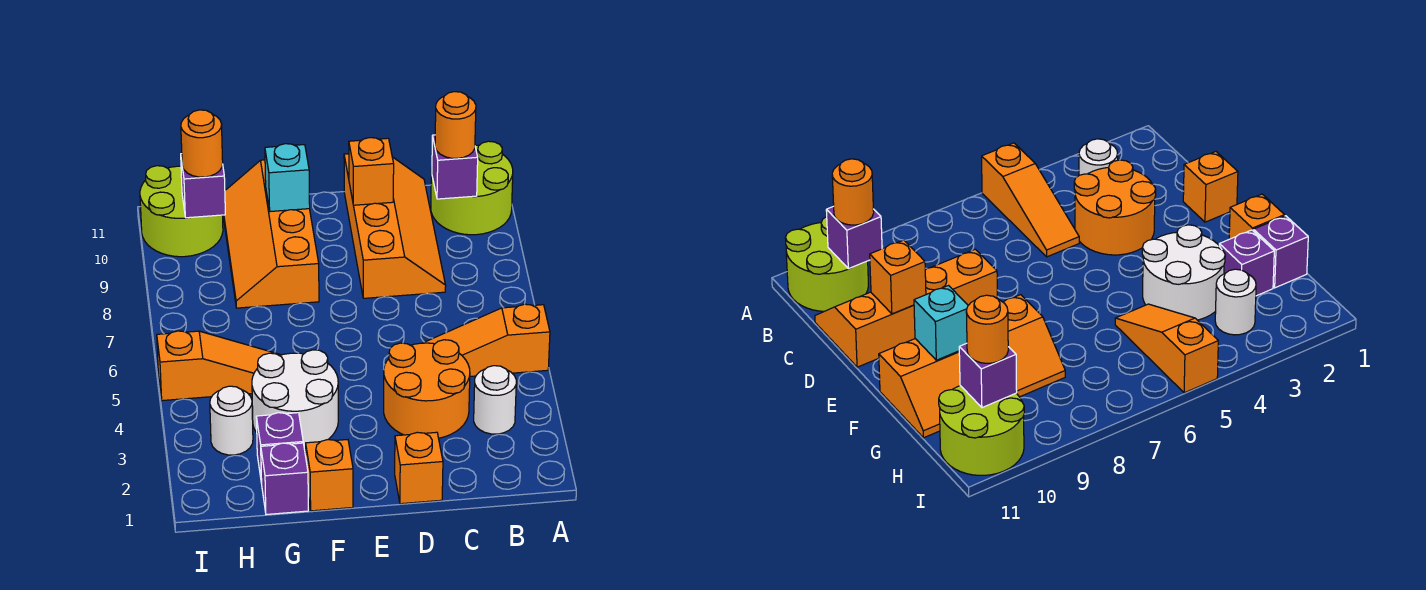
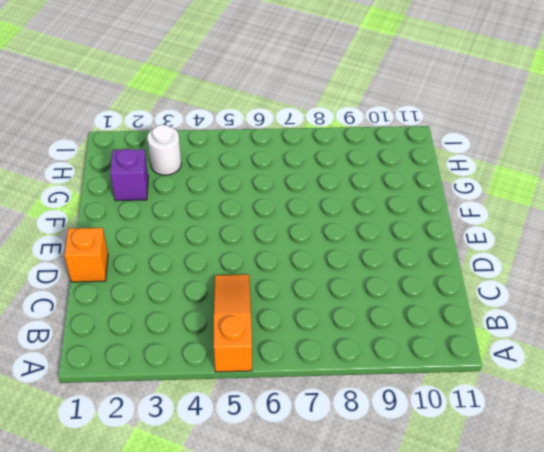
none -> lime 2x2 round brick [431,141,513,235]
none -> white 1x1 round brick [474,366,516,434]
none -> orange 2x2 round brick [384,340,470,438]

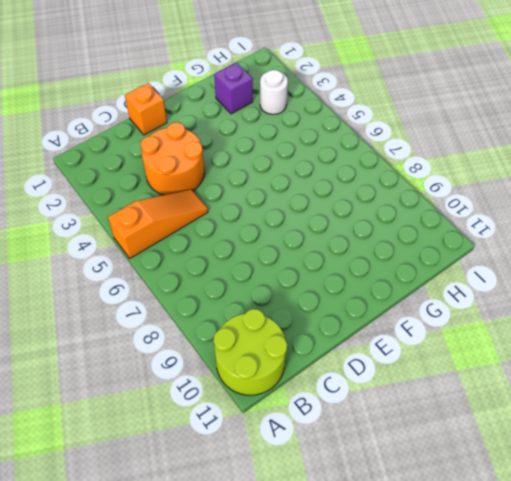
none -> white 1x1 round brick [474,366,516,434]
none -> orange 2x4 slope [344,154,446,298]
none -> orange 1x1 brick [306,440,353,511]

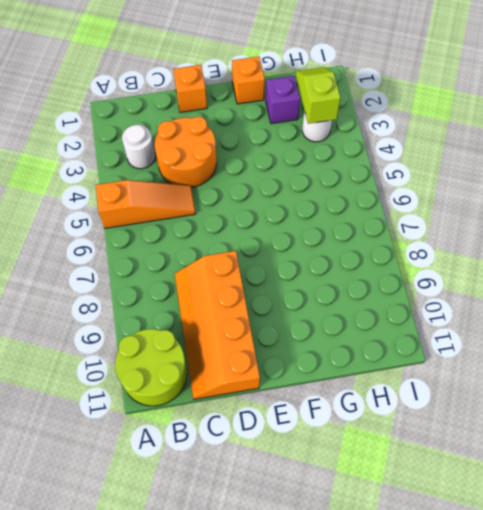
lime 1x2 slope [296,67,341,124] -> none
none -> white 2x2 round brick [252,350,338,449]
none -> orange 2x4 slope [223,160,319,308]
none -> purple 1x1 brick [261,443,308,515]

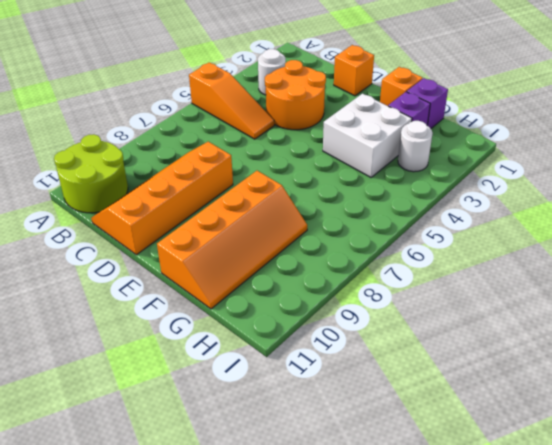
white 2x2 brick [323,94,412,177] -> white 2x2 round brick [252,350,338,449]
none -> orange 1x3 slope [157,331,280,401]
none -> lime 2x2 round brick [140,166,223,257]
none -> purple 1x1 brick [432,135,478,199]

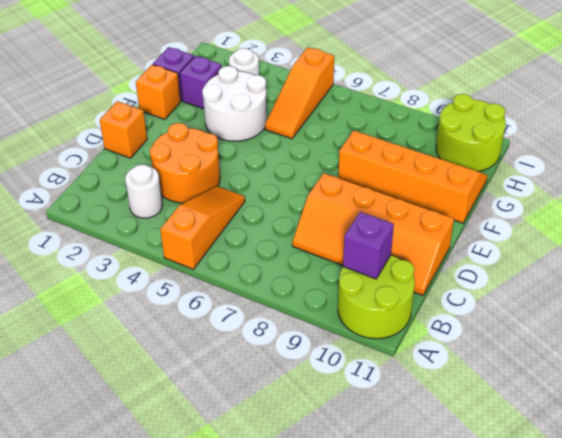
none -> orange 1x1 brick [349,138,394,205]
none -> cyan 1x1 brick [265,144,310,212]
none -> purple 1x1 brick [181,154,225,218]

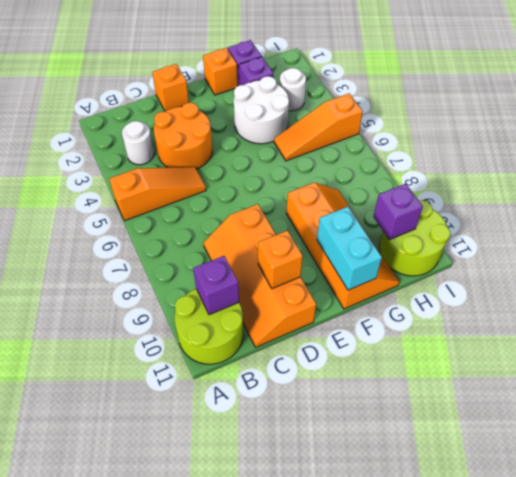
cyan 1x2 brick [317,207,382,290] -> cyan 1x1 brick [265,144,310,212]
none -> orange 1x1 round brick [435,92,476,158]
none -> orange 1x1 round brick [181,110,223,177]

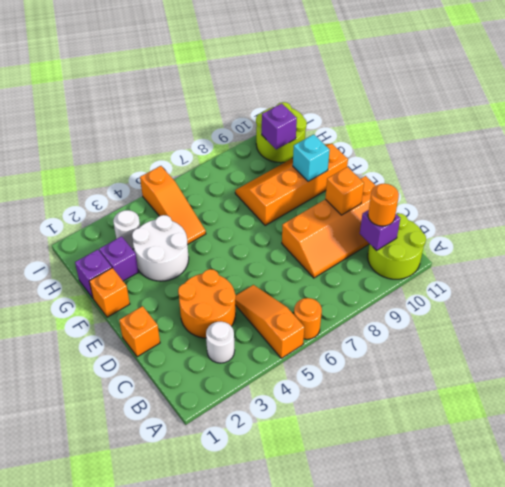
orange 1x1 round brick [294,298,322,339] -> orange 1x1 round brick moved to [181,110,223,177]

